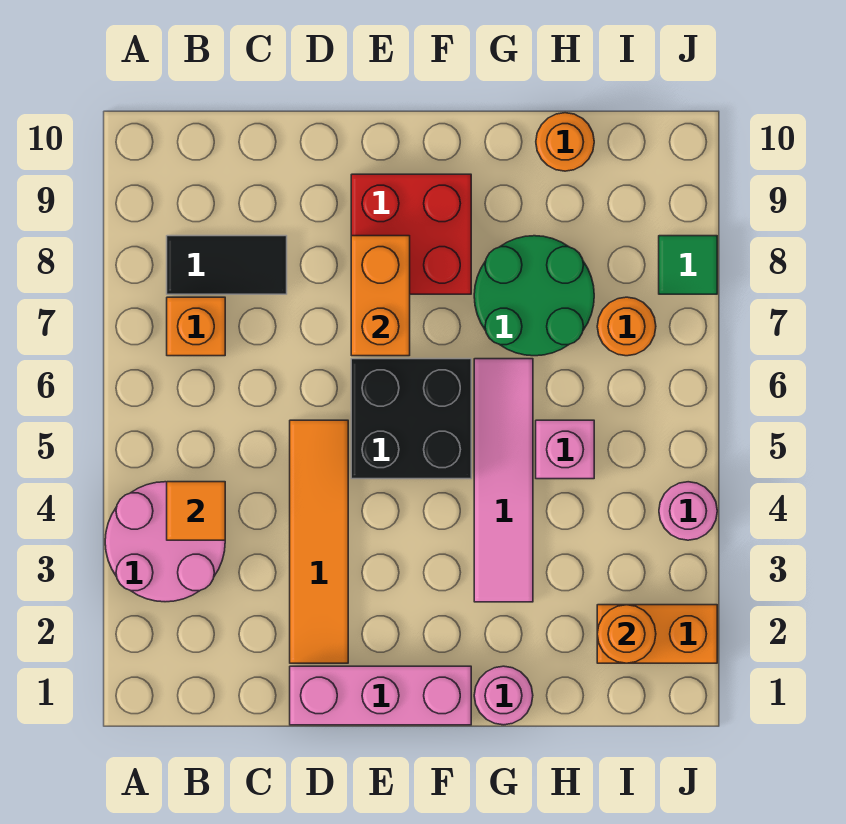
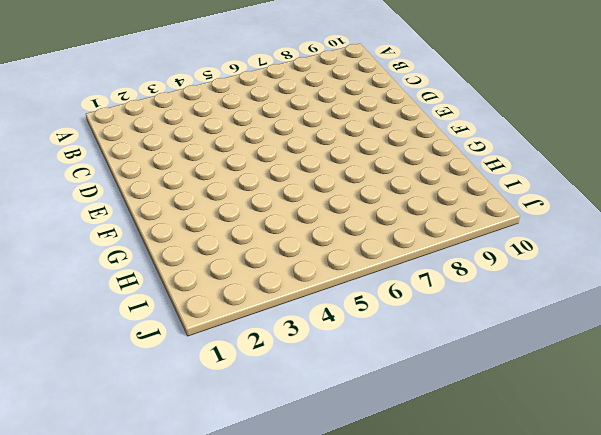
none -> pink 2x2 round brick [105,482,225,602]
none -> orange 1x1 brick [167,297,225,356]
none -> black 1x2 tile [167,236,287,294]

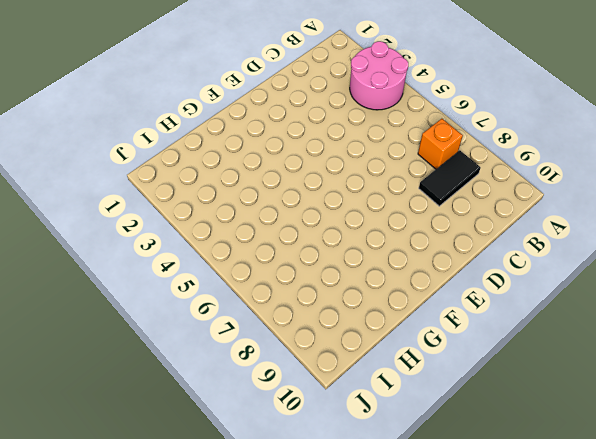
none -> pink 1x3 brick [290,666,471,725]
none -> orange 1x4 tile [290,420,348,663]
none -> black 2x2 brick [351,359,471,479]

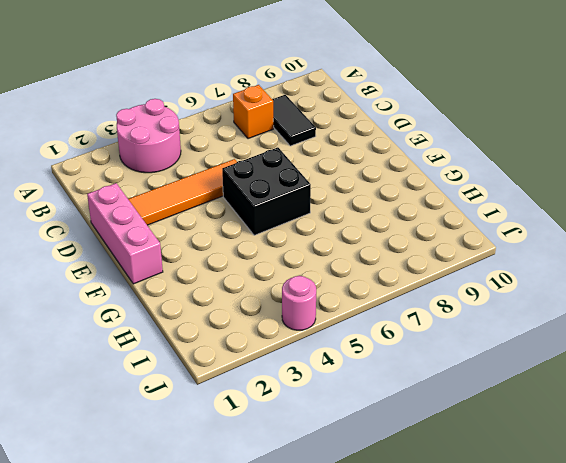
none -> red 2x2 brick [351,174,471,294]
none -> pink 1x1 round brick [474,666,533,725]
none -> pink 1x4 tile [474,359,533,602]

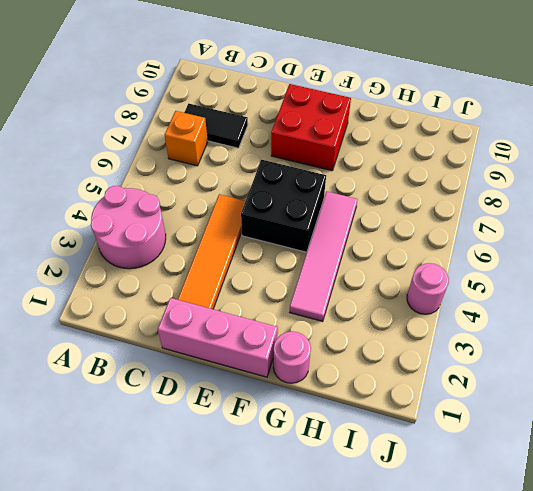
none -> green 2x2 round brick [474,236,594,356]
none -> pink 1x1 brick [536,420,594,479]
none -> orange 1x1 round brick [536,113,594,171]

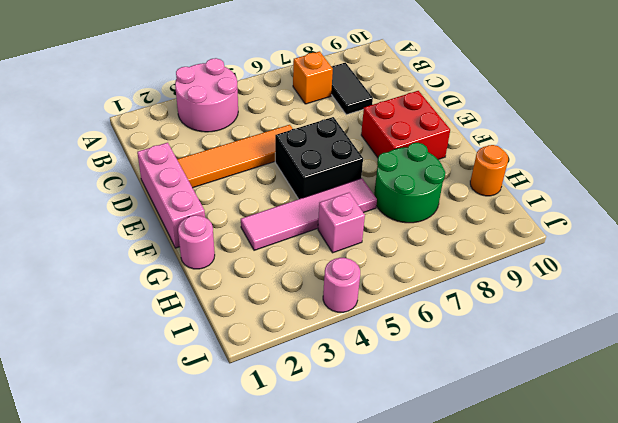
none -> orange 1x2 brick [597,605,717,663]
none -> orange 1x1 round brick [597,297,656,356]
none -> green 1x1 tile [659,236,717,294]

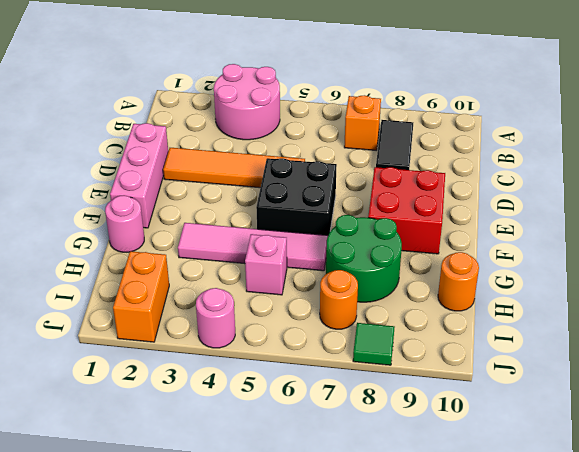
none -> orange 1x1 tile [167,482,225,540]
none -> orange 1x2 brick [351,236,410,356]
none -> orange 1x1 round brick [597,605,656,663]

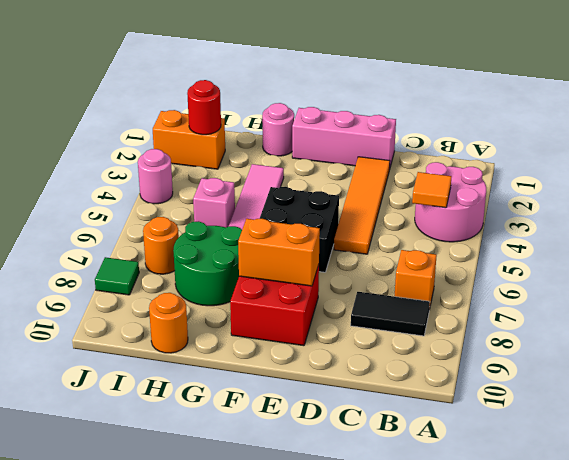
orange 1x2 brick [238,219,320,286] -> orange 1x2 brick turned to [351,236,410,356]
red 1x1 round brick [187,80,221,135] -> orange 1x1 round brick [597,605,656,663]

